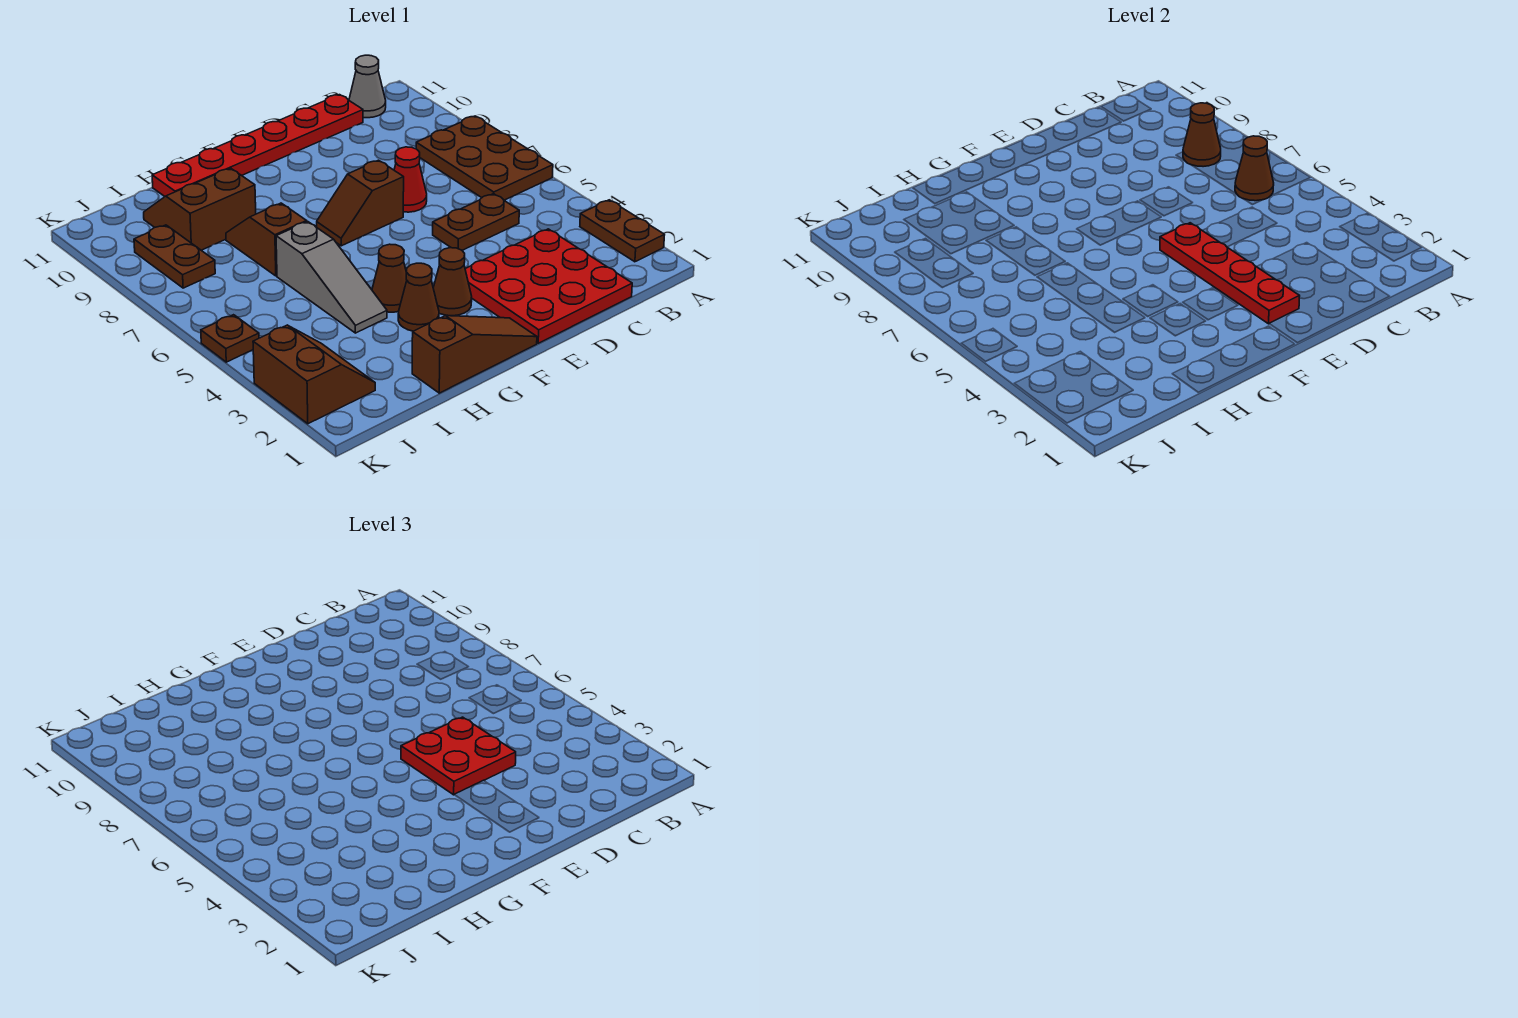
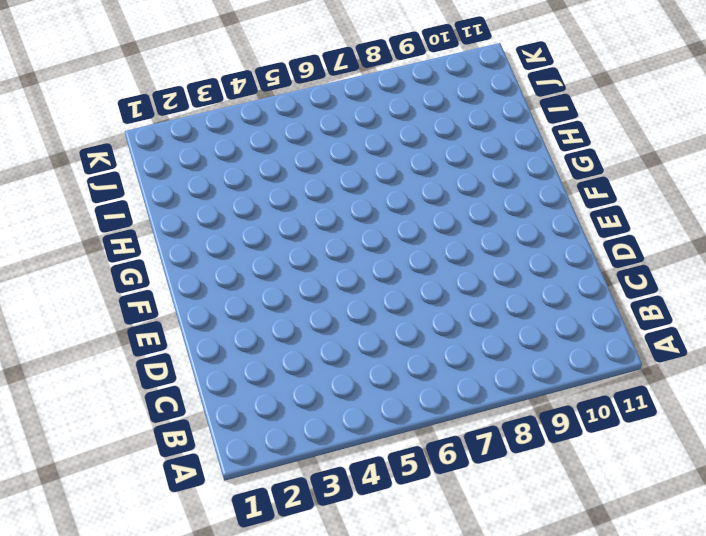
none -> brown 1x2 plate [580,200,664,262]
none -> brown 2x3 plate [416,116,553,200]
none -> grey 1x1 cone [349,55,386,118]

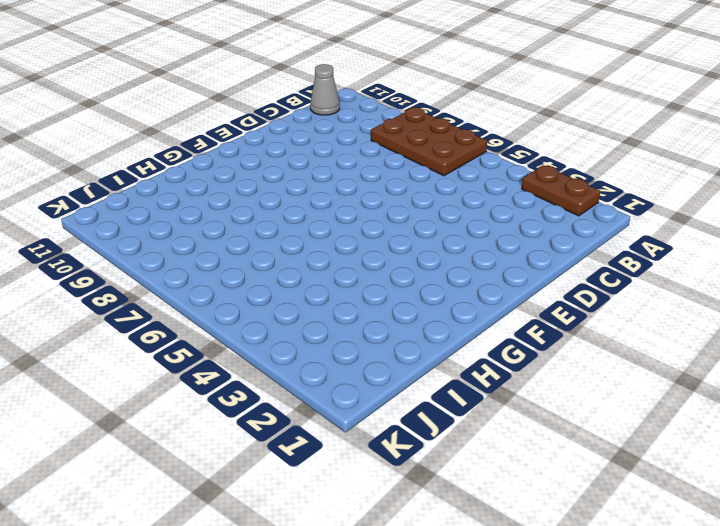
none -> red 3x3 plate [465,229,632,343]
none -> brown 1x2 plate [433,194,519,250]
none -> red 1x6 plate [152,95,363,196]

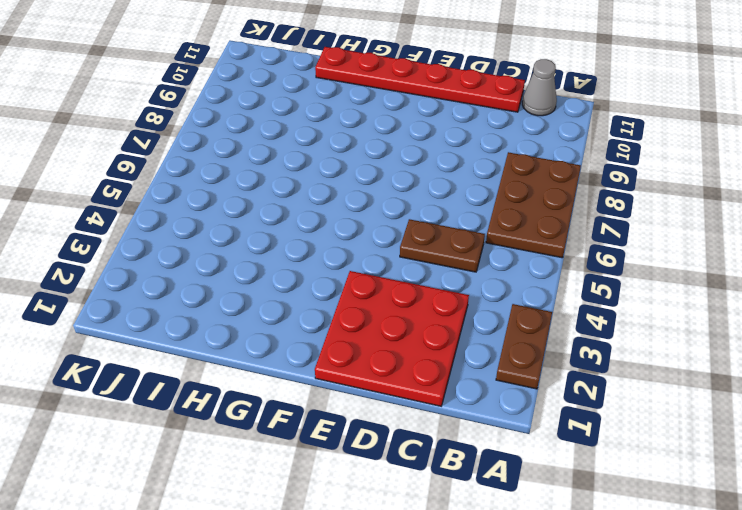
none -> red 1x1 cone [394,147,427,212]
none -> brown 1x2 slope [317,160,404,246]
none -> brown 1x3 slope [412,316,537,393]

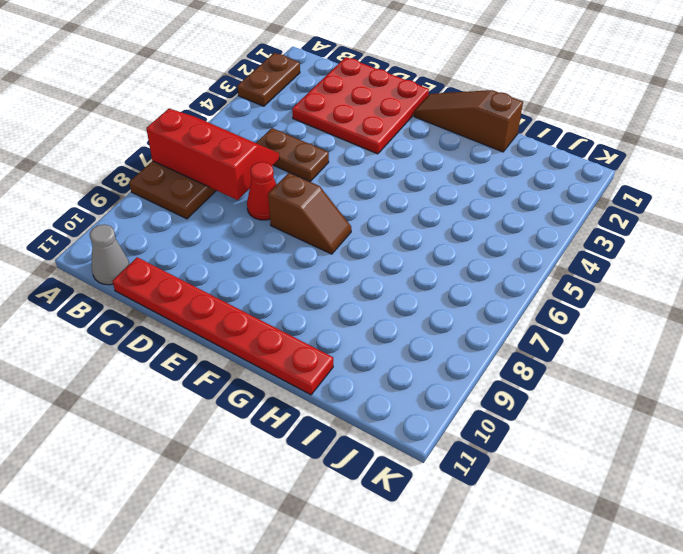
red 2x3 slope [146,109,279,200] -> brown 1x1 cone [1235,136,1274,201]
none -> brown 1x1 cone [433,248,472,316]
none -> brown 1x1 cone [398,263,439,331]
none -> brown 1x1 cone [372,244,407,312]

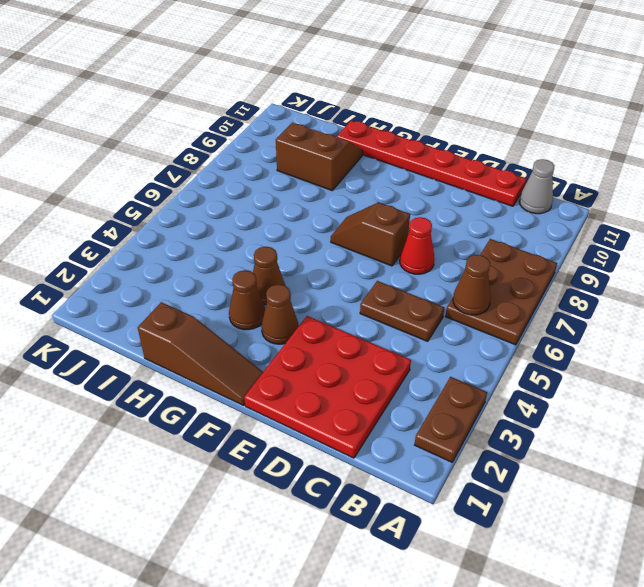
none -> grey 1x3 slope [276,222,387,333]
none -> brown 1x2 slope [226,203,307,276]
none -> brown 2x2 slope [253,325,375,424]

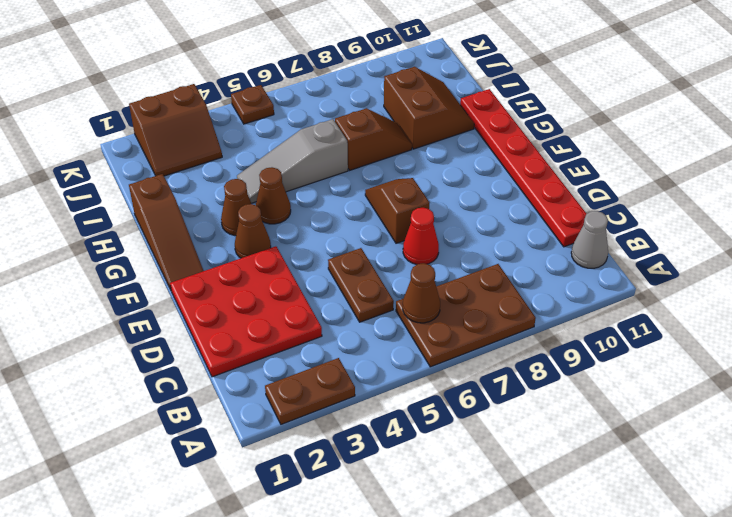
none -> brown 1x2 plate [134,225,215,288]
none -> brown 1x1 cone [1183,103,1221,167]
none -> red 1x4 plate [1160,223,1300,324]

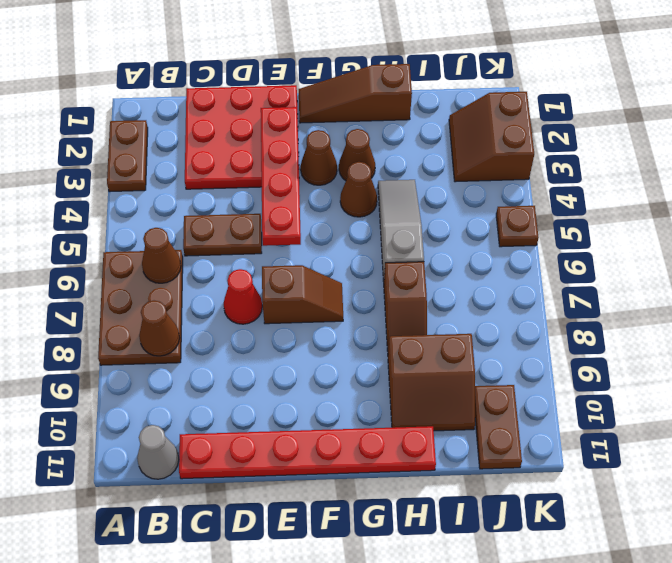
brown 1x2 plate [475,385,522,469] -> brown 1x2 plate moved to [134,225,215,288]
none -> red 2x2 plate [401,717,516,795]

